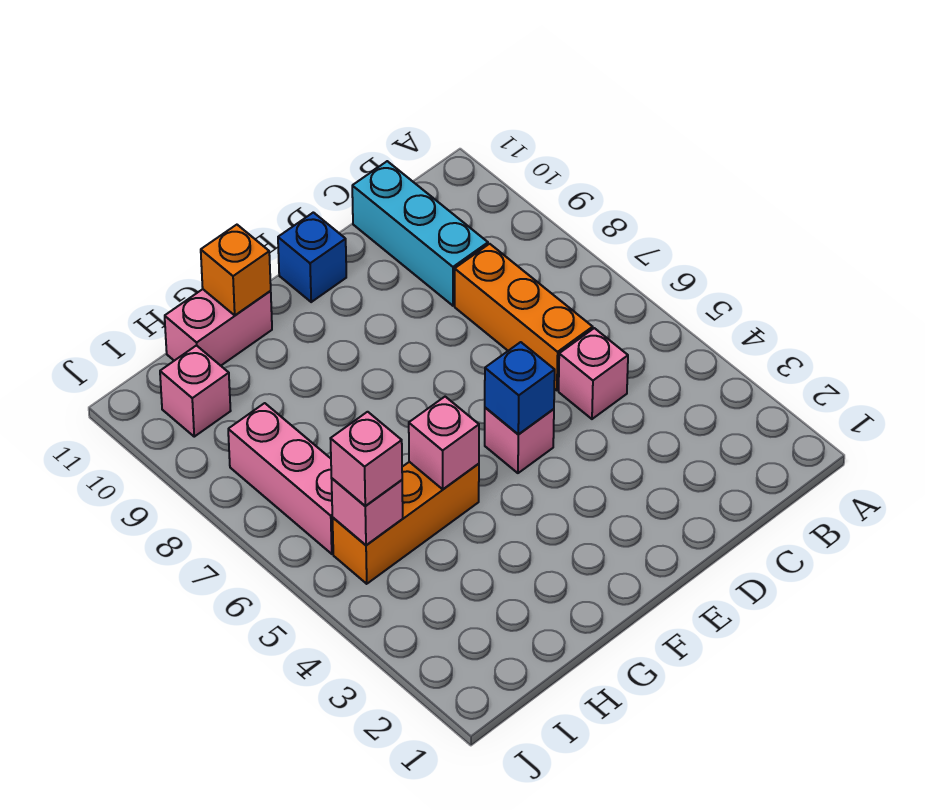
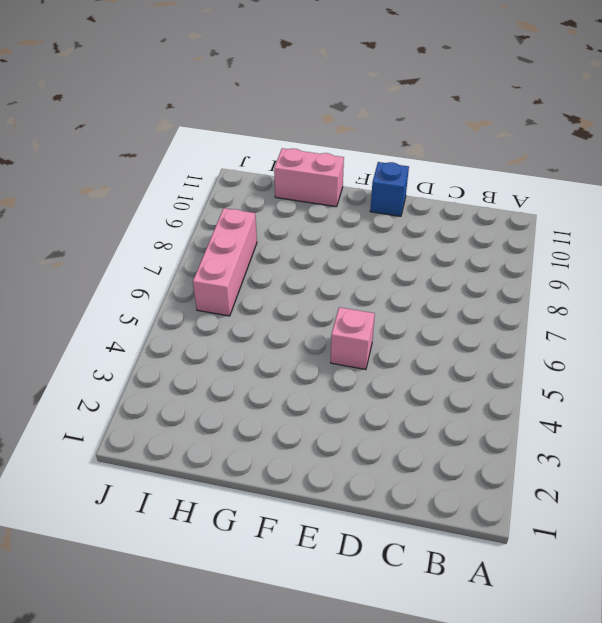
none -> pink 1x1 brick [559,328,628,419]
none -> orange 1x3 brick [455,244,593,390]
none -> cyan 1x3 brick [352,161,488,306]

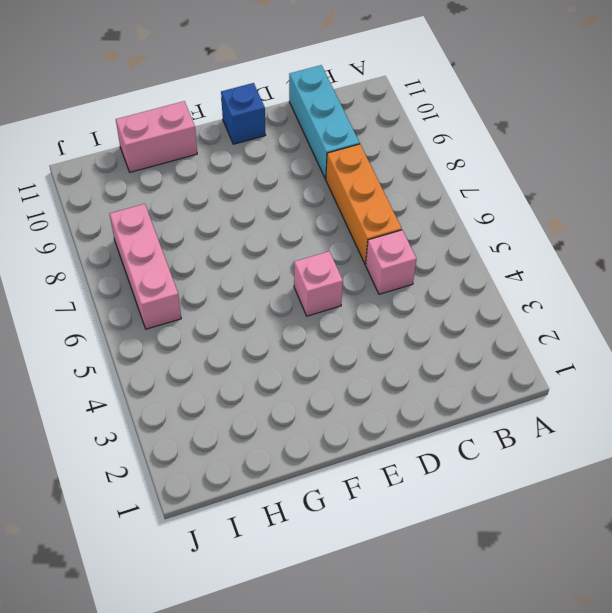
none -> orange 1x3 brick [333,462,479,584]
none -> pink 1x1 brick [160,345,231,437]
none -> blue 1x1 brick [485,342,555,435]

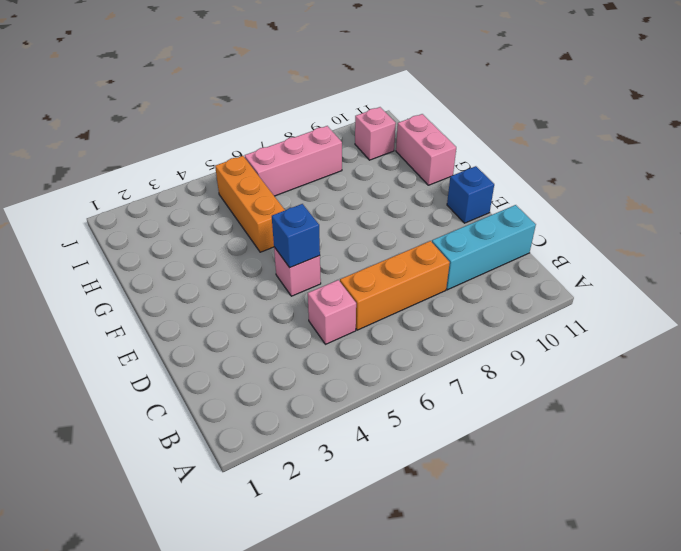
none -> pink 1x1 brick [409,397,479,489]
none -> orange 1x1 brick [201,225,271,315]
none -> pink 1x1 brick [331,478,403,545]

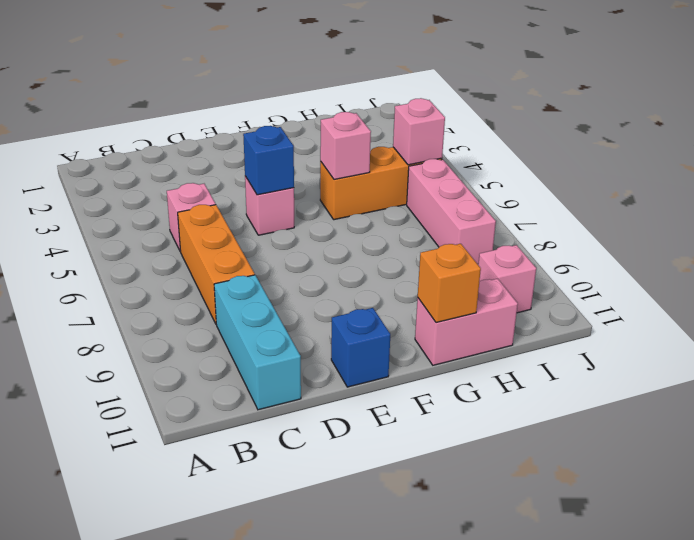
none -> pink 1x1 brick [330,412,402,506]

